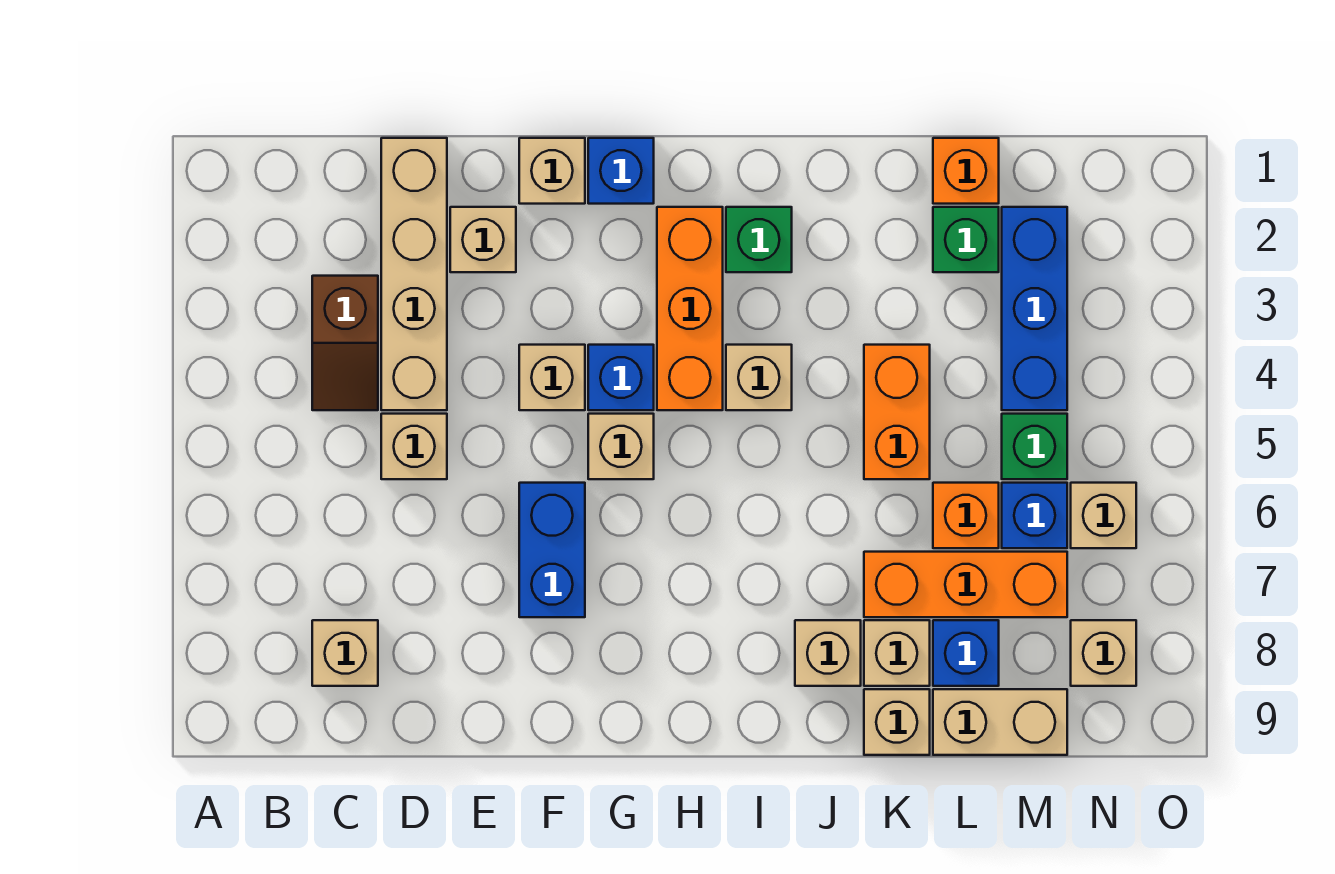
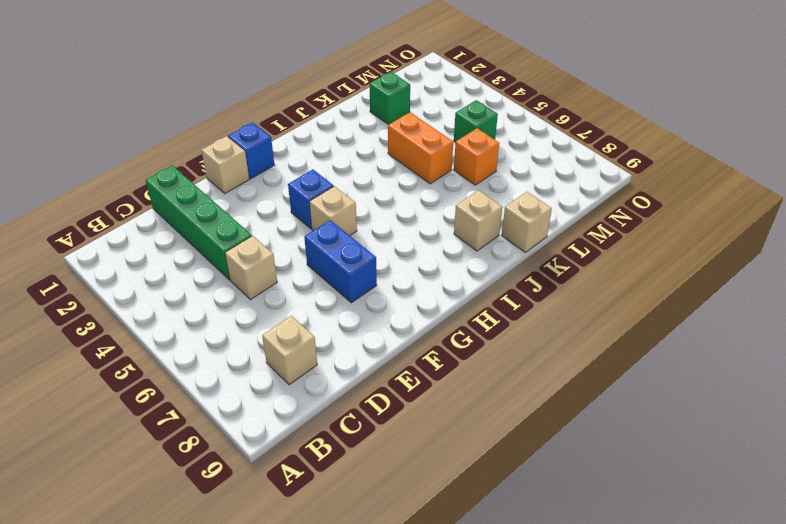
green 1x4 brick [146,165,252,280] -> tan 1x4 brick [381,138,447,410]
none -> brown 1x2 slope [312,276,378,410]
none -> tan 1x1 brick [450,207,516,272]
none -> tan 1x1 brick [519,345,585,410]

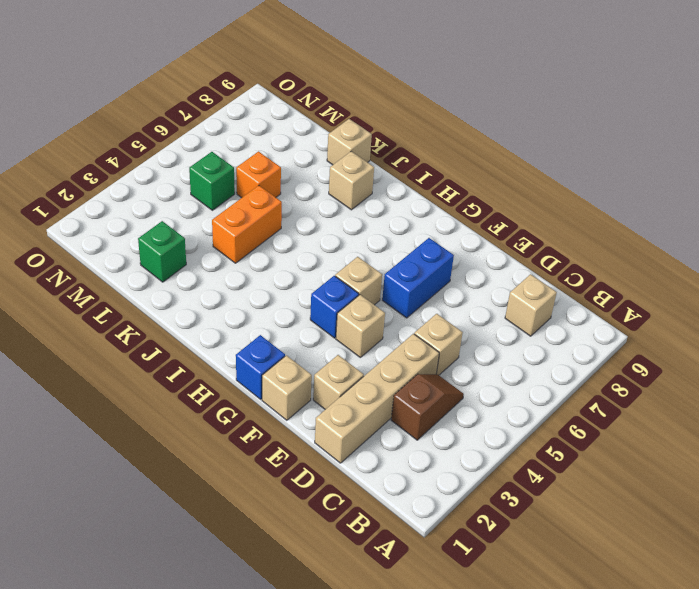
none -> orange 1x3 brick [657,207,723,410]
none -> green 1x1 brick [726,207,792,272]
none -> tan 1x1 brick [726,345,792,410]

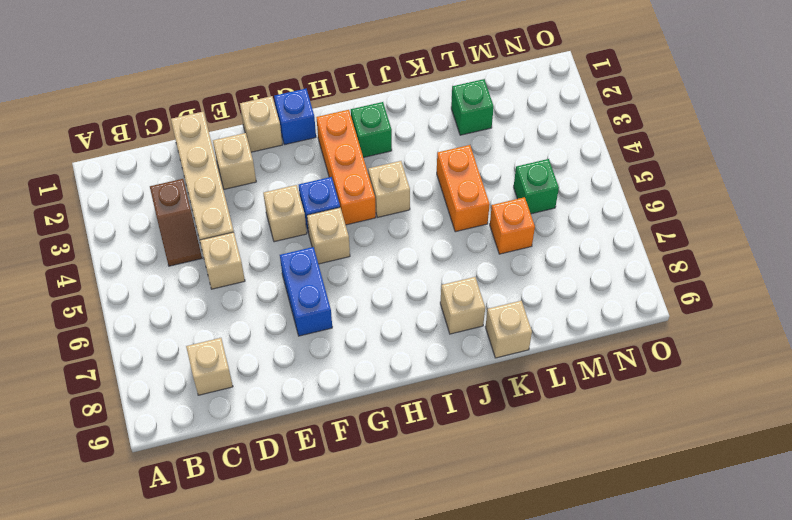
none -> orange 1x3 brick [864,552,1067,617]
none -> tan 1x1 brick [864,620,930,686]
none -> orange 1x1 brick [933,138,999,204]

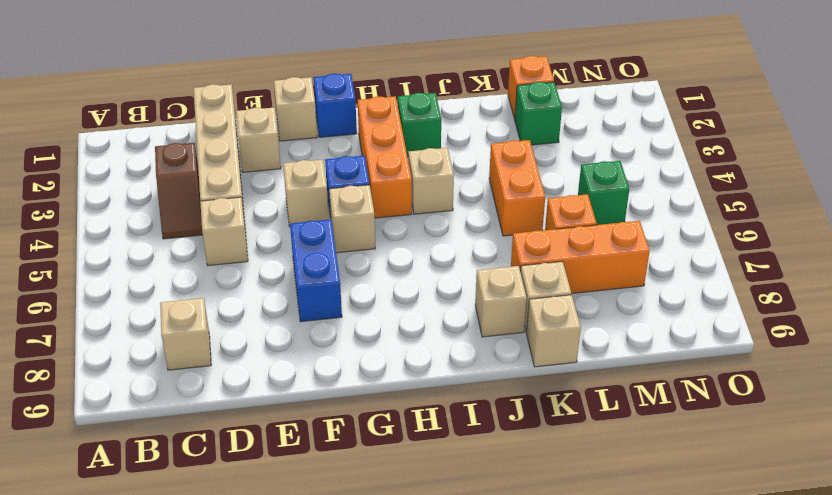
none -> blue 1x1 brick [933,620,999,686]
none -> tan 1x2 brick [933,689,1067,755]
none -> blue 1x3 brick [1002,207,1067,410]

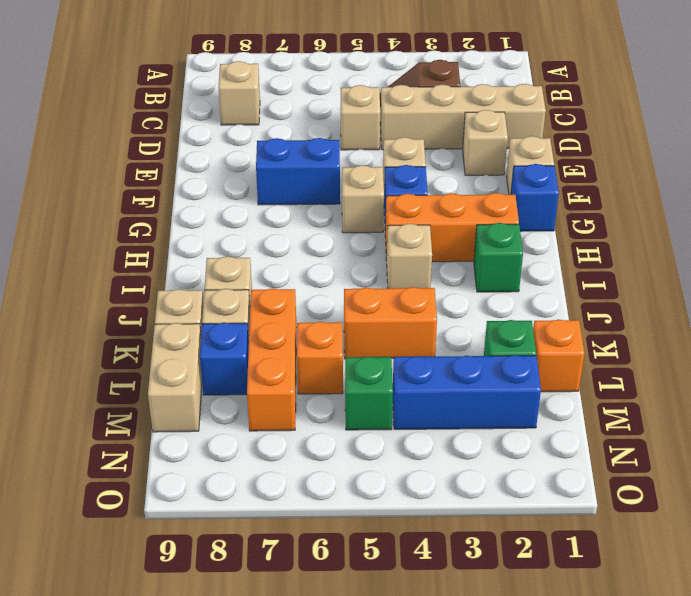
none -> blue 1x1 brick [1002,483,1067,548]
none -> tan 1x1 brick [1071,483,1136,548]
none -> tan 1x1 brick [1071,620,1136,686]

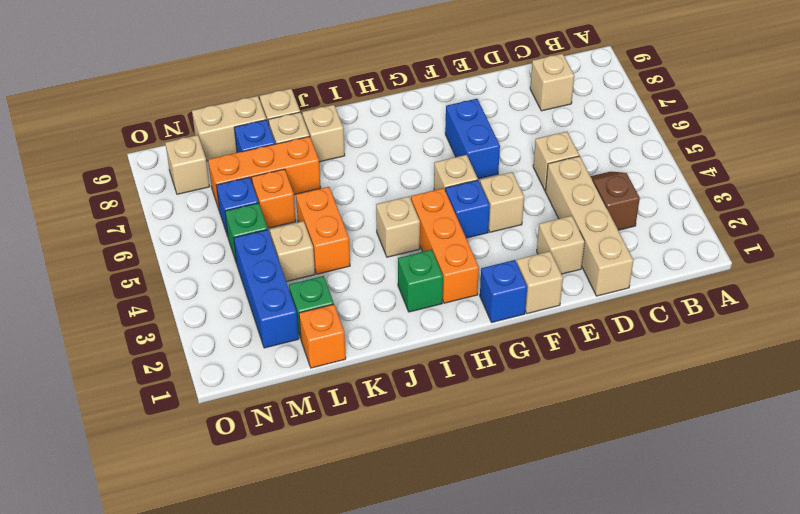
tan 1x1 brick [270,221,315,282] -> tan 1x1 brick moved to [1071,483,1136,548]

